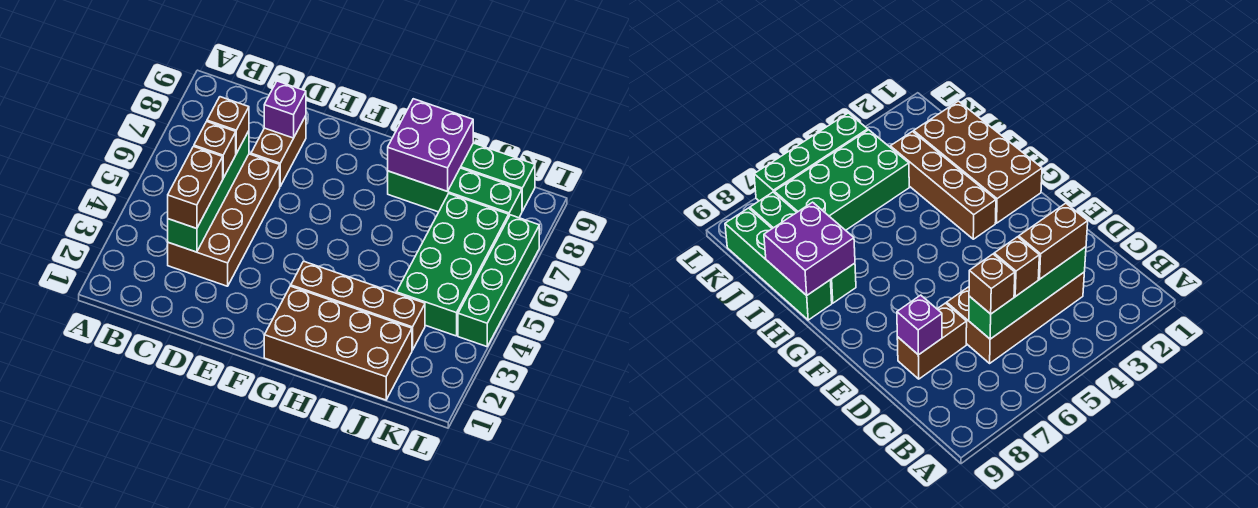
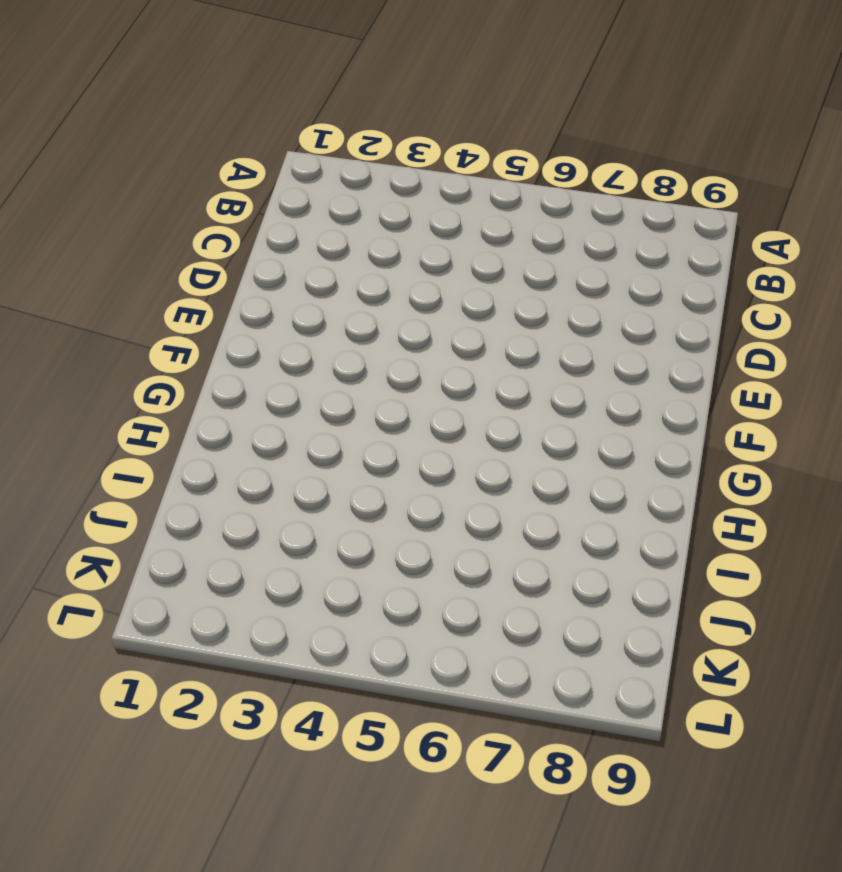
none -> brown 2x4 brick [168,154,280,286]
none -> brown 1x2 brick [251,116,306,186]
none -> brown 2x4 brick [264,286,412,400]

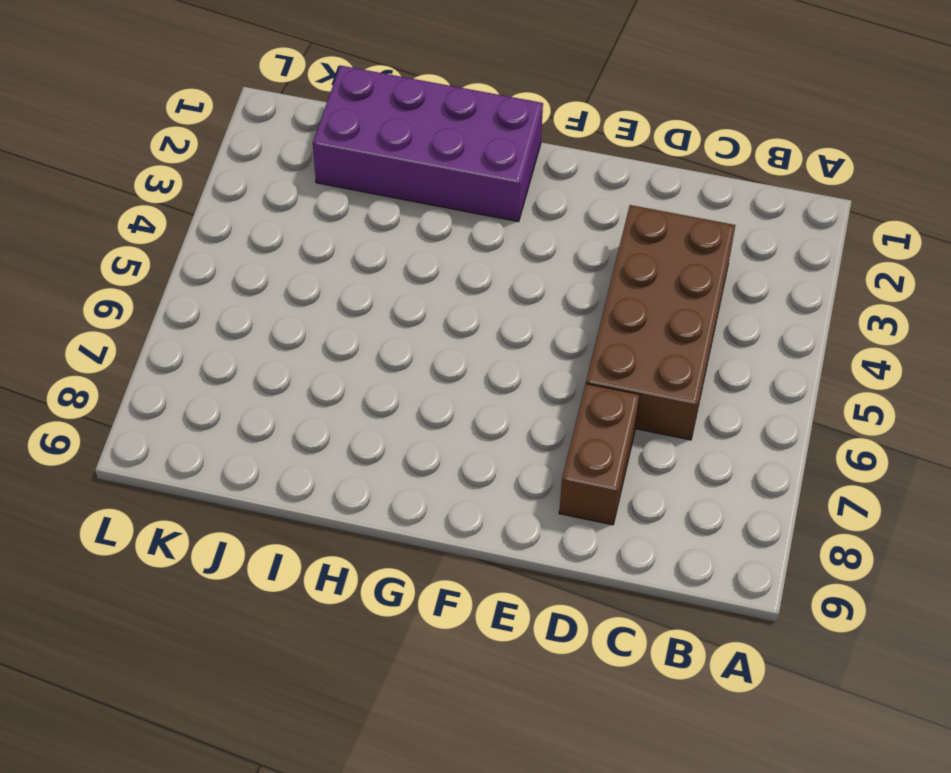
purple 2x4 brick [313,65,543,222] -> brown 2x4 brick [264,286,412,400]
none -> brown 1x4 brick [291,261,425,350]
none -> green 1x4 brick [388,168,522,218]
none -> green 1x4 brick [460,143,535,211]

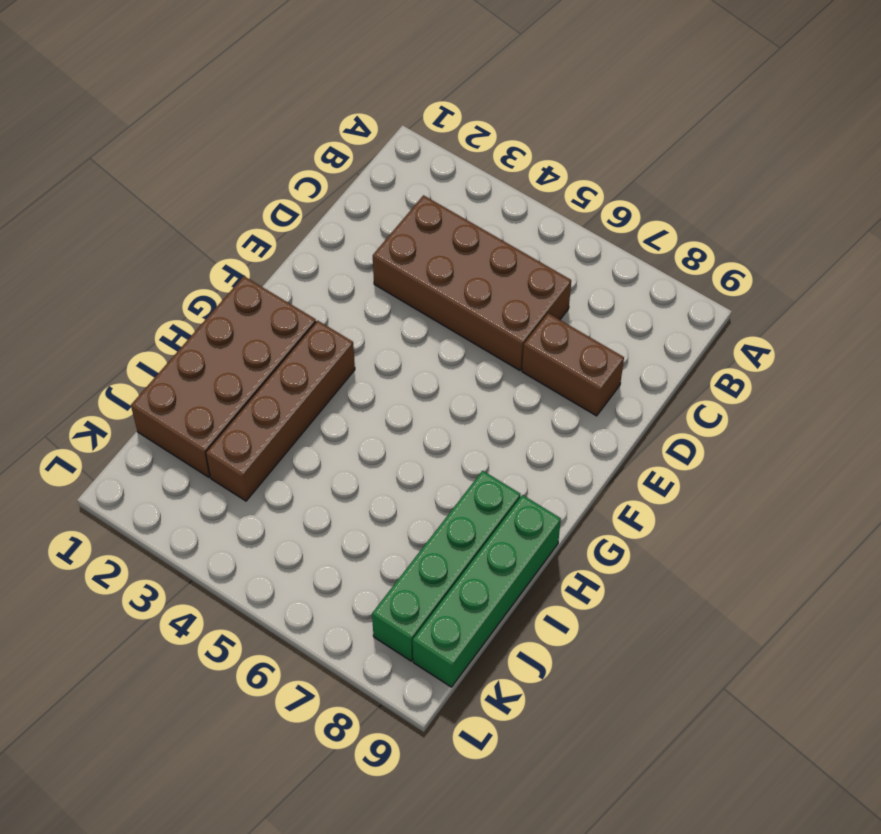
none -> green 2x4 brick [396,194,509,336]
none -> green 1x4 brick [458,215,539,347]
none -> green 1x4 brick [168,131,249,252]

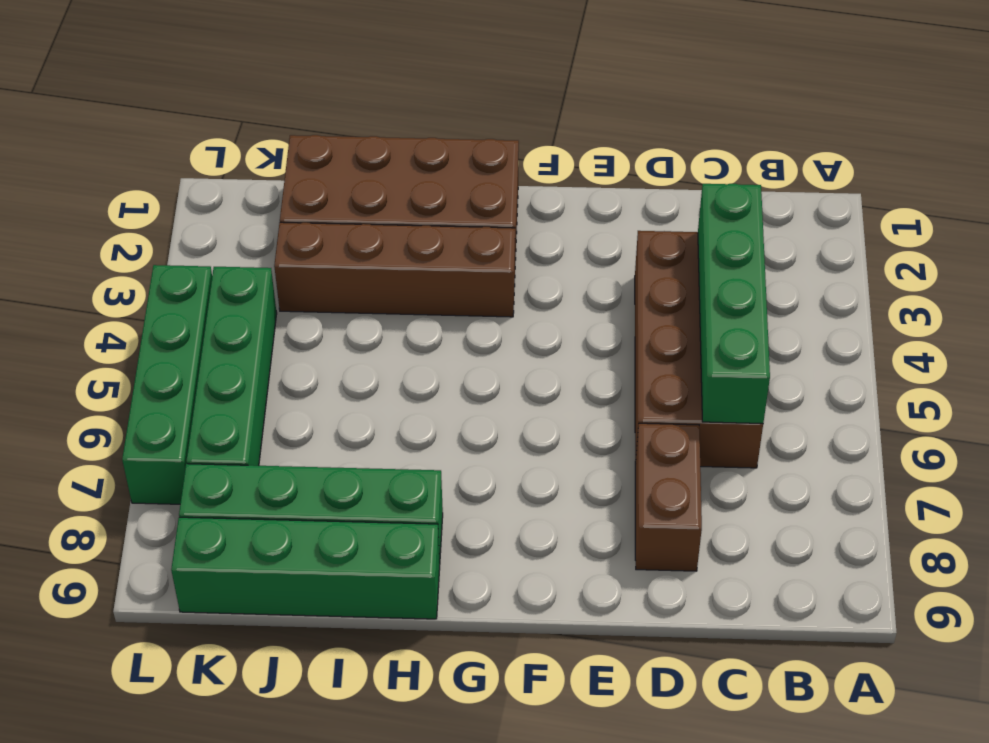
green 1x4 brick [187,267,277,466] -> green 2x4 brick [396,194,509,336]
none -> purple 1x1 brick [264,81,306,138]
none -> purple 2x2 brick [388,99,473,191]
none -> brown 1x2 brick [168,147,223,229]

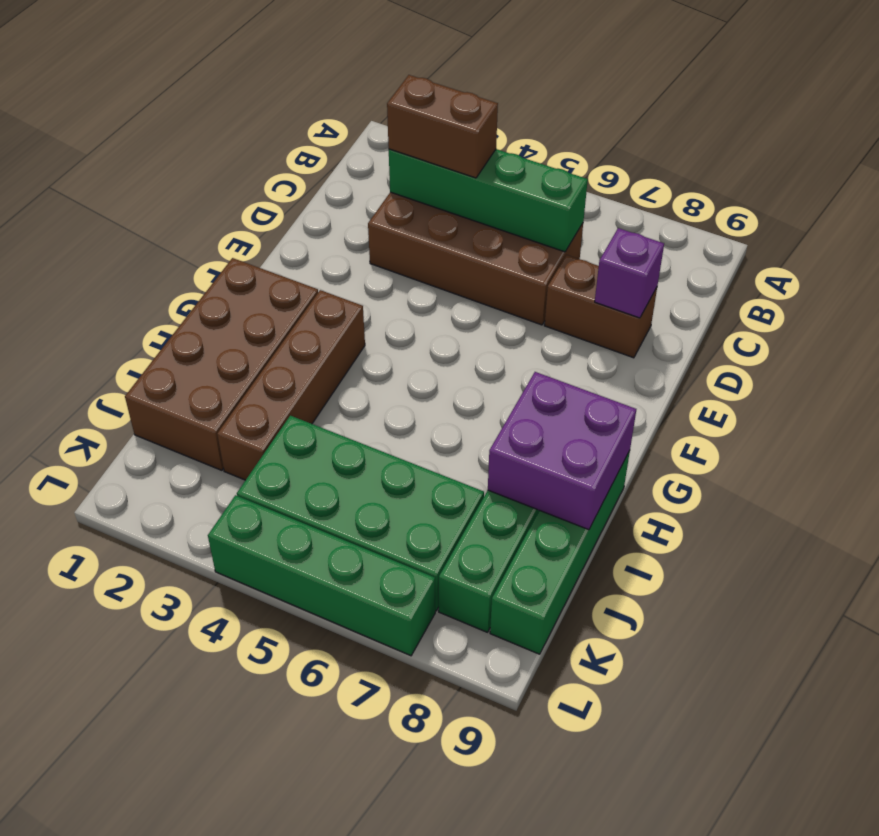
none -> brown 1x1 brick [194,122,236,178]
none -> brown 1x1 brick [207,97,249,153]

